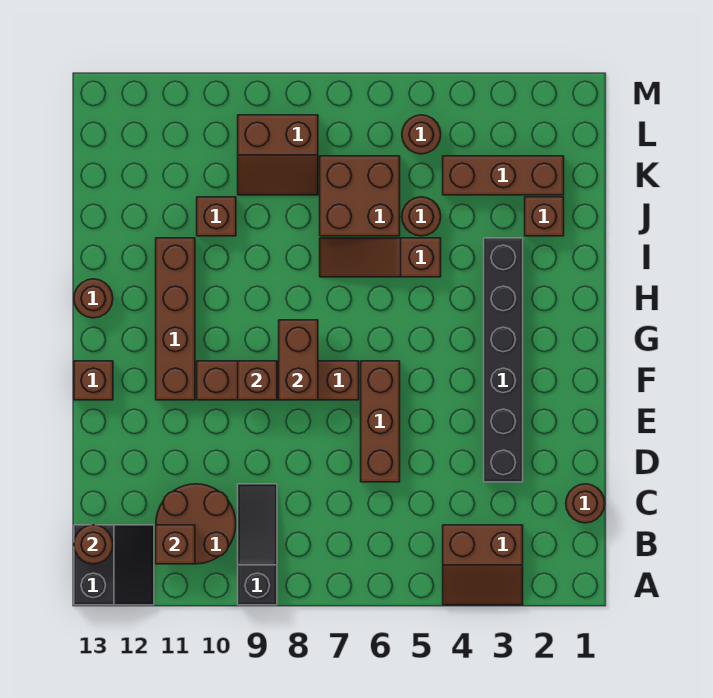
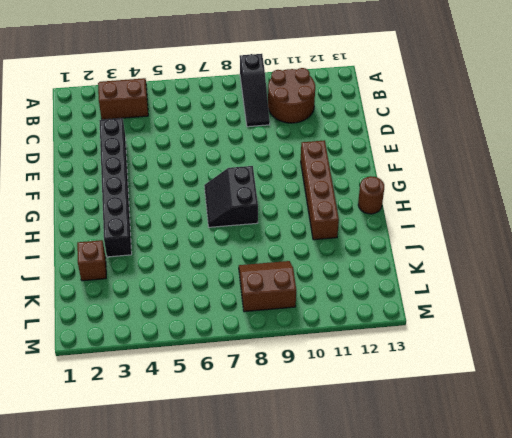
black 2x2 slope [204,166,258,227] -> black 2x2 slope moved to [74,525,154,605]
none -> brown 1x1 round brick [566,484,605,523]
none -> brown 1x3 brick [361,361,400,482]
none -> brown 1x4 brick [197,361,359,400]

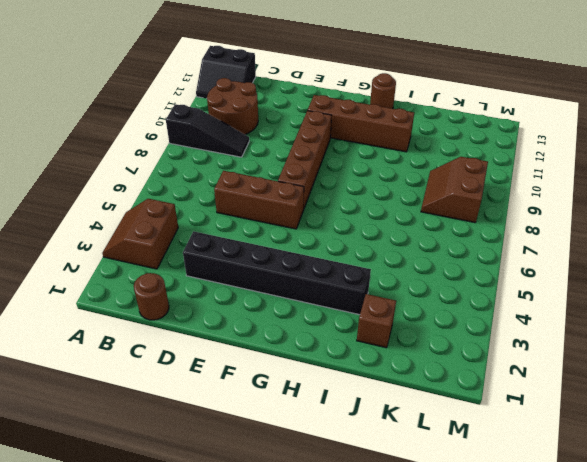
none -> brown 1x1 brick [74,361,113,400]
none -> brown 1x3 slope [320,238,441,277]
none -> brown 1x1 round brick [402,197,441,236]

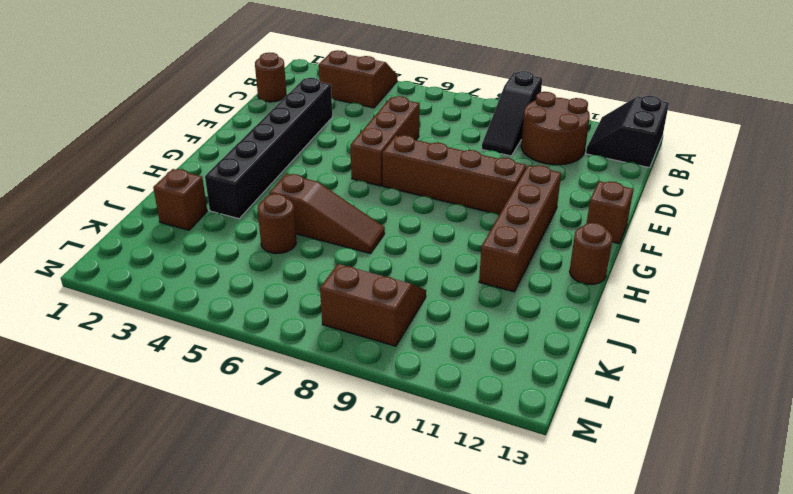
none -> brown 2x2 brick [320,156,400,236]
none -> brown 1x1 brick [197,197,236,236]
none -> brown 1x3 brick [443,156,564,195]

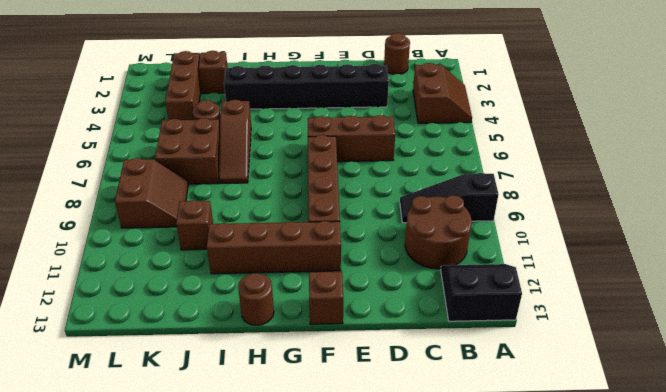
none -> brown 1x1 round brick [402,115,441,154]
none -> brown 1x1 brick [156,525,195,564]
none -> brown 1x1 round brick [74,525,113,564]

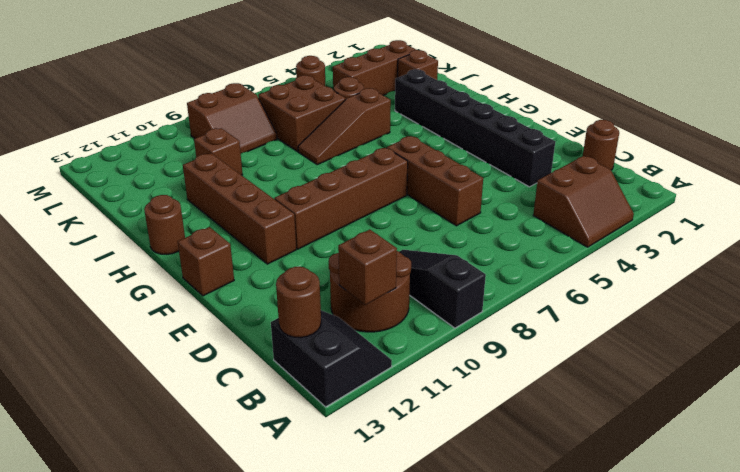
none -> brown 1x2 brick [279,320,318,400]
none -> brown 1x1 brick [238,361,277,400]

